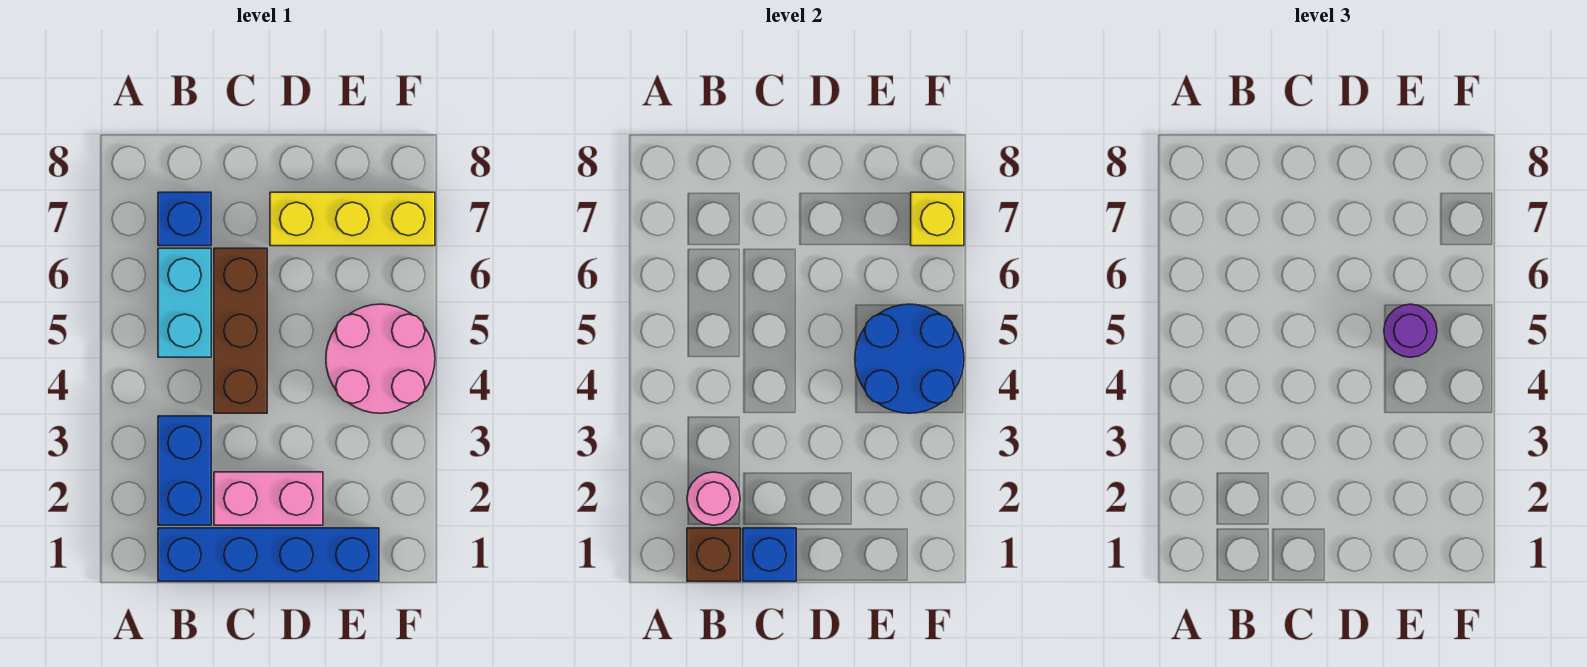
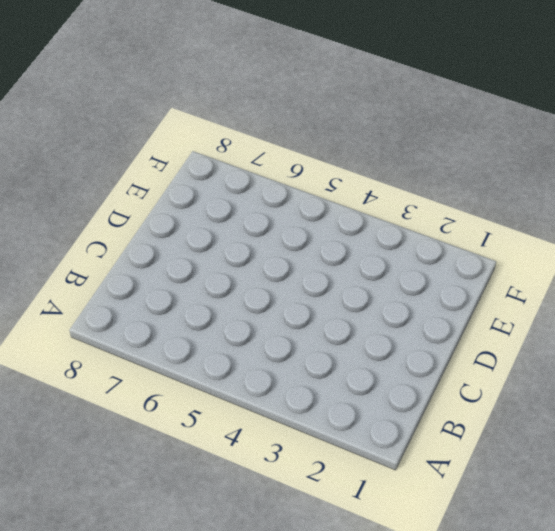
none -> blue 1x4 brick [158,528,379,581]
none -> blue 1x2 brick [158,416,211,525]
none -> cyan 1x2 brick [158,248,211,357]

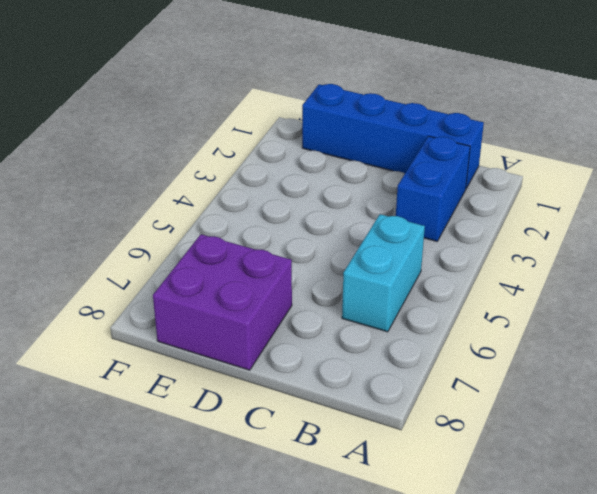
purple 2x2 brick [153,234,292,370] -> yellow 1x3 brick [270,192,435,246]
none -> blue 1x1 brick [158,192,211,246]
none -> pink 1x2 brick [214,472,323,525]
none -> brown 1x3 brick [214,248,267,413]

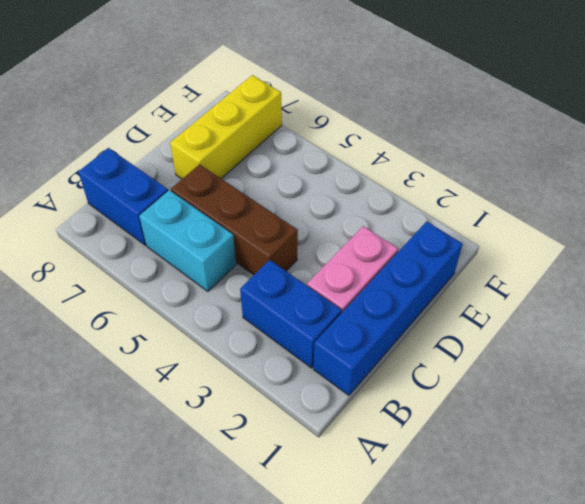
blue 1x2 brick [78,148,168,245] -> blue 1x1 brick [158,192,211,246]
none -> pink 2x2 round brick [326,304,435,413]
none -> brown 1x1 brick [687,528,740,581]
none -> pink 1x1 round brick [687,472,740,525]

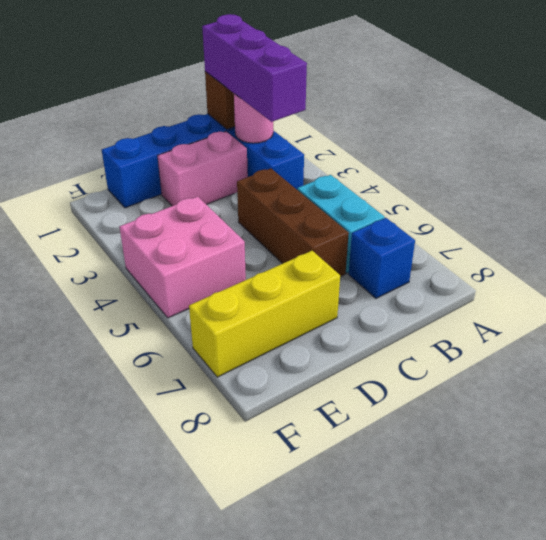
purple 1x3 brick [202,14,307,122] -> none
pink 2x2 brick [120,196,246,318] -> pink 2x2 round brick [326,304,435,413]
none -> blue 1x1 brick [743,528,796,581]
none -> blue 2x2 round brick [855,304,964,413]
none -> yellow 1x1 brick [911,192,964,246]

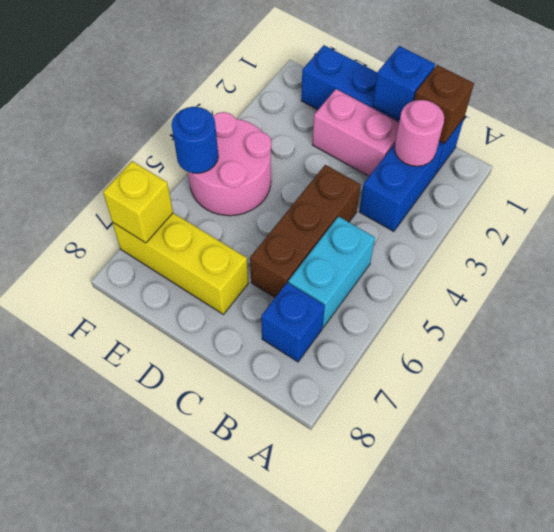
blue 1x1 round brick [172,107,218,173] -> blue 2x2 round brick [855,304,964,413]
none -> purple 1x1 round brick [1384,304,1437,357]

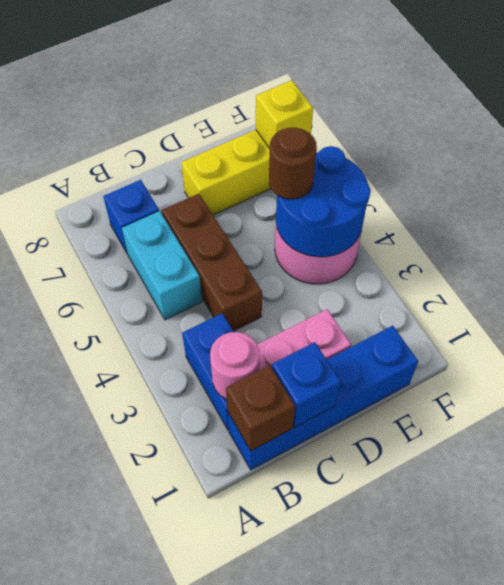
brown 1x1 round brick [269,128,317,199] -> purple 1x1 round brick [1384,304,1437,357]

